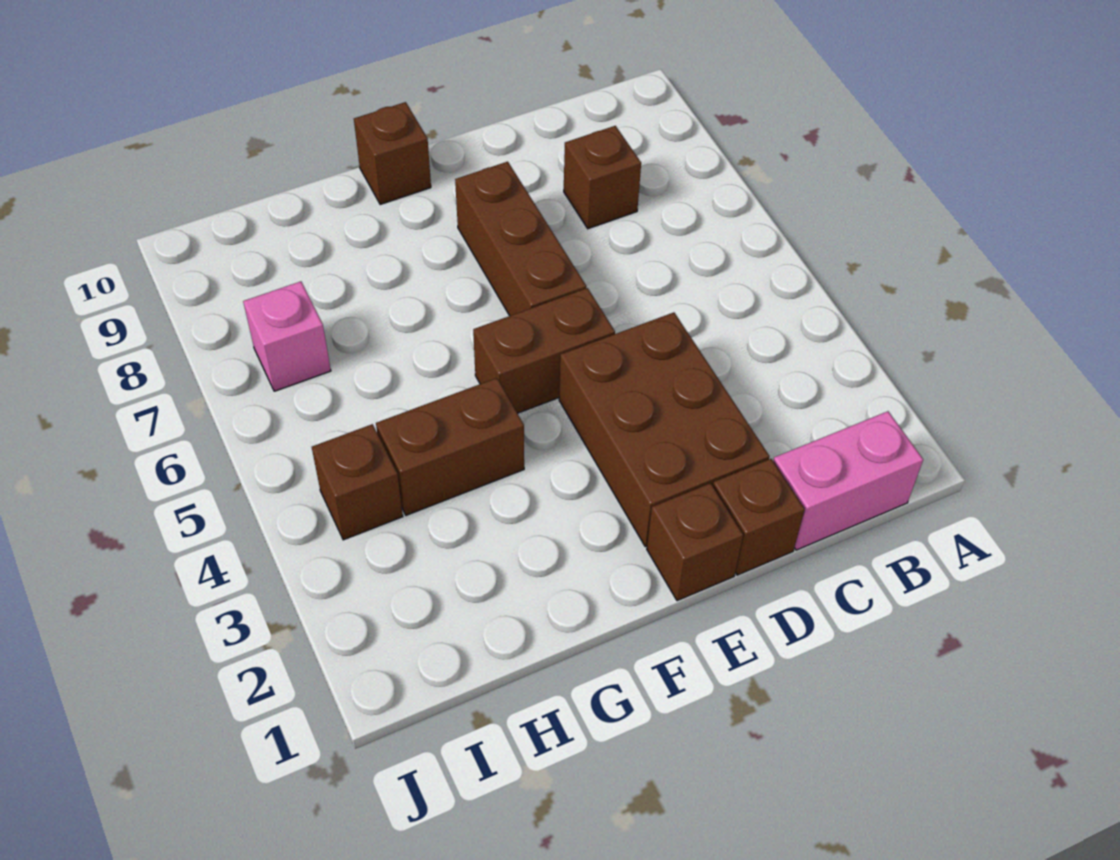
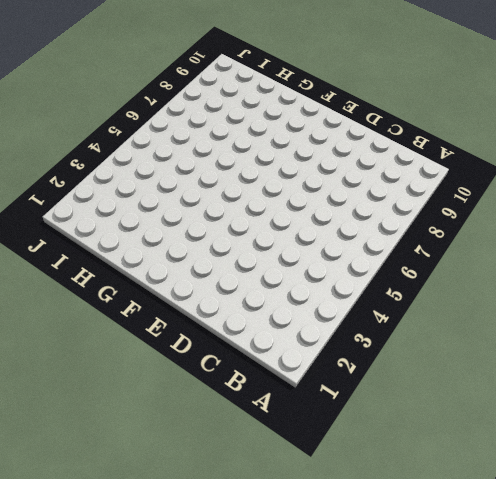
none -> pink 1x2 brick [773,411,923,550]
none -> brown 1x1 brick [564,126,641,229]

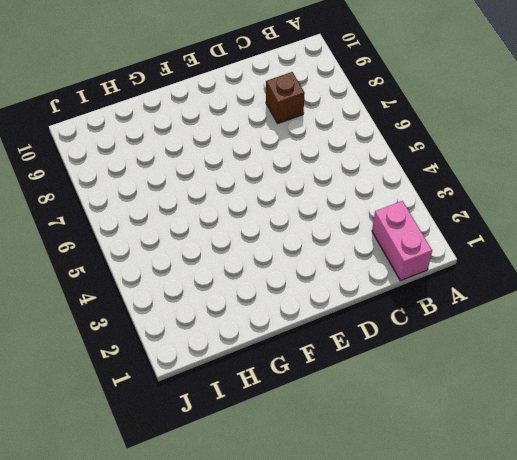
pink 1x2 brick [372,201,432,281] -> pink 1x2 brick turned to [773,411,923,550]
none -> brown 1x1 brick [713,459,805,575]
none -> brown 2x3 brick [559,312,769,547]

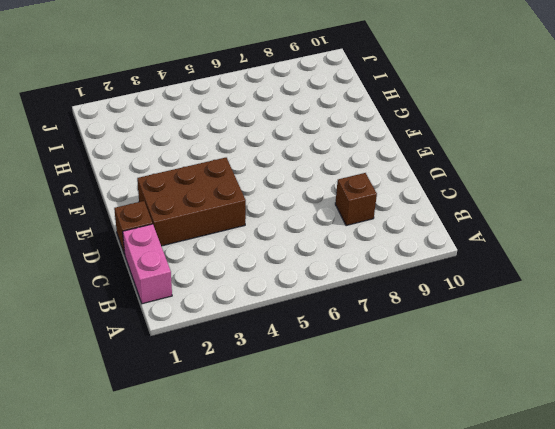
none -> brown 1x1 brick [647,483,743,601]
none -> brown 1x2 brick [473,288,615,413]

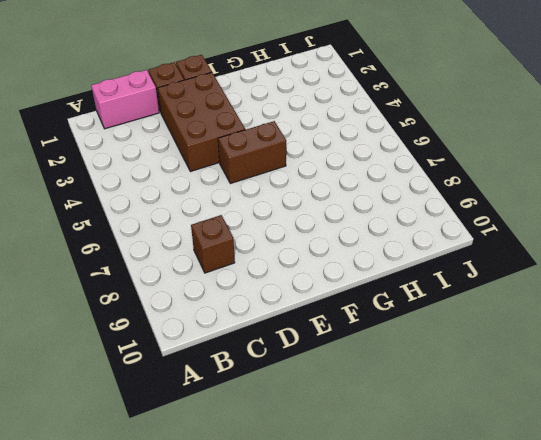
none -> brown 1x3 brick [455,162,586,316]
none -> brown 1x1 brick [354,102,431,205]

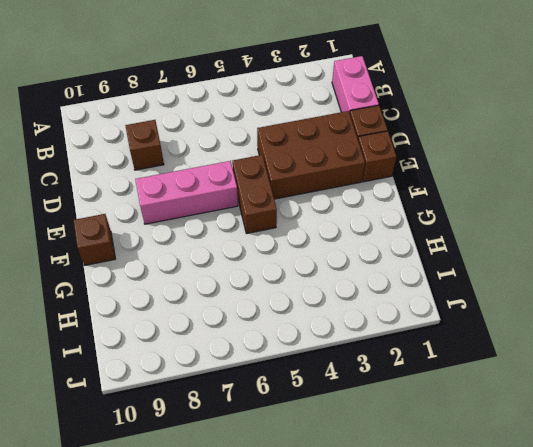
pink 1x3 brick [135,161,238,224] -> brown 1x3 brick [455,162,586,316]
none -> brown 1x2 brick [376,378,524,515]
none -> brown 1x1 brick [312,424,403,540]

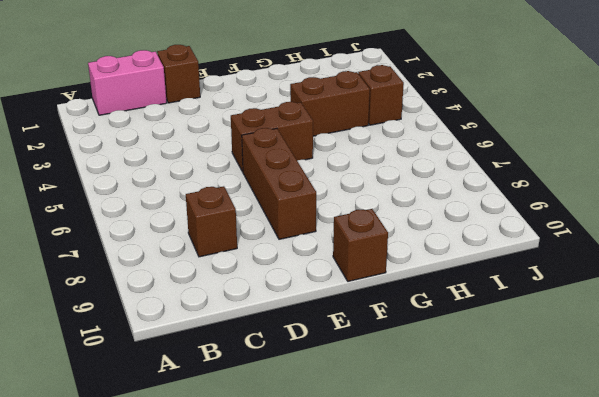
none -> brown 2x3 brick [559,312,769,547]
none -> brown 1x1 brick [647,483,743,601]

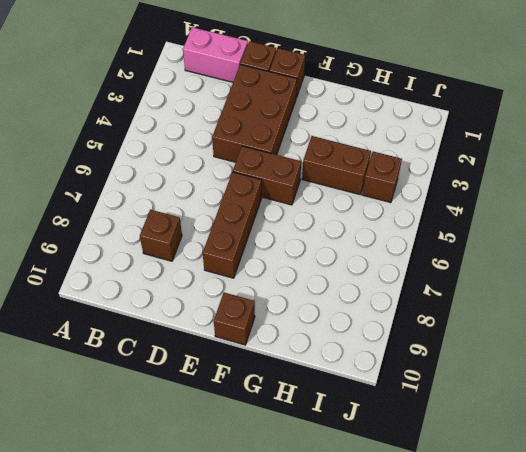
none -> pink 1x1 brick [243,281,331,391]

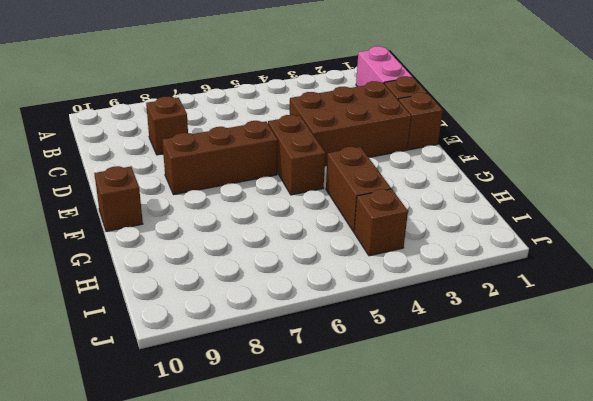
none -> pink 1x1 brick [243,281,331,391]

